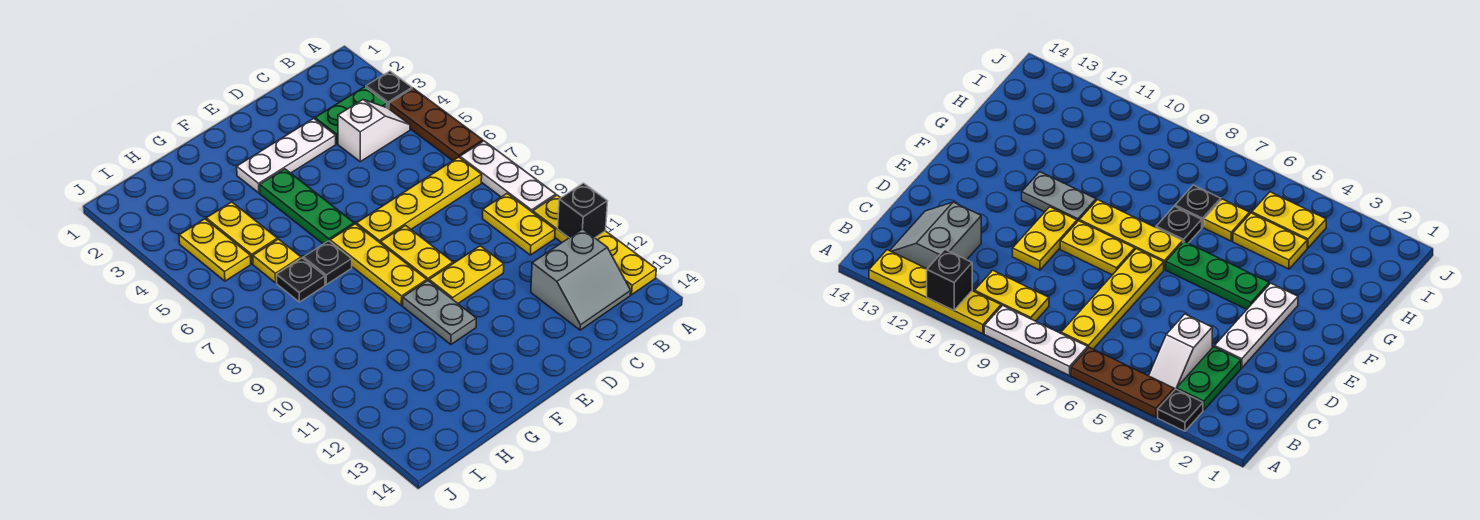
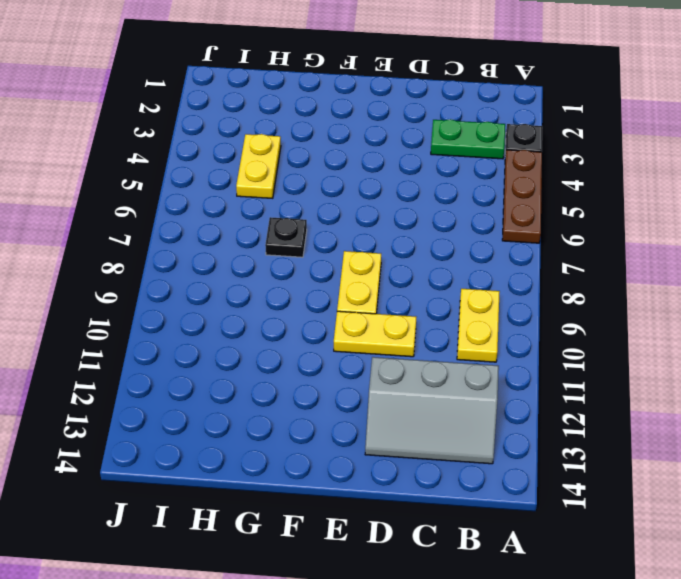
grey 2x3 slope [365,357,499,464] -> grey 2x2 slope [531,229,631,330]
none -> white 1x3 plate [460,141,556,212]
none -> yellow 1x4 plate [533,195,656,295]
none -> white 1x2 slope [338,100,410,162]

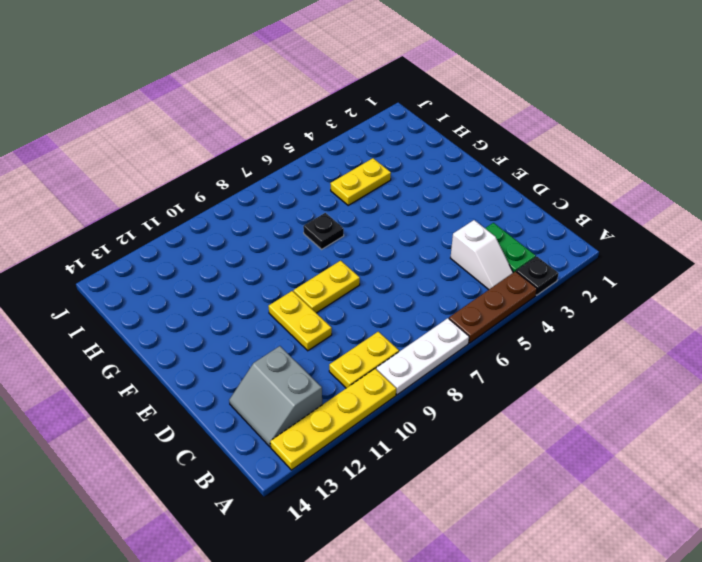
none -> yellow 1x4 plate [357,157,482,243]
none -> white 1x3 plate [237,118,336,193]
none -> green 1x3 plate [260,169,354,244]

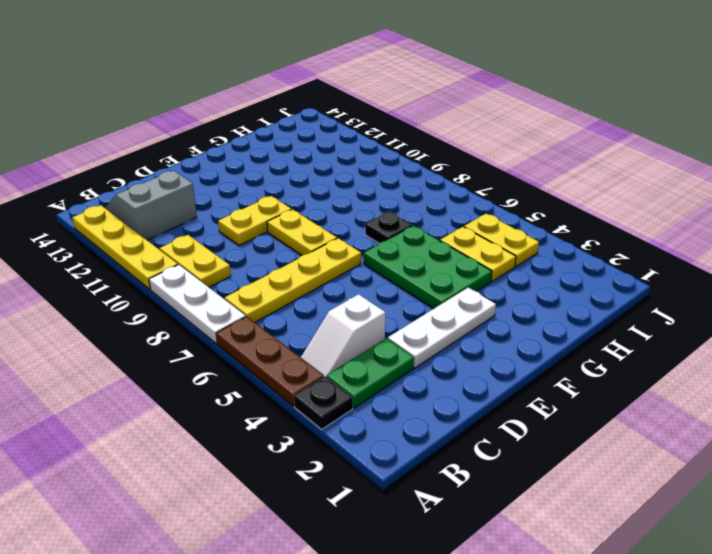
green 2x3 plate [364,226,492,309] -> green 1x3 plate [260,169,354,244]
none -> yellow 1x3 plate [330,224,427,306]
none -> grey 1x2 plate [403,281,476,344]
none -> yellow 1x1 plate [253,239,301,283]

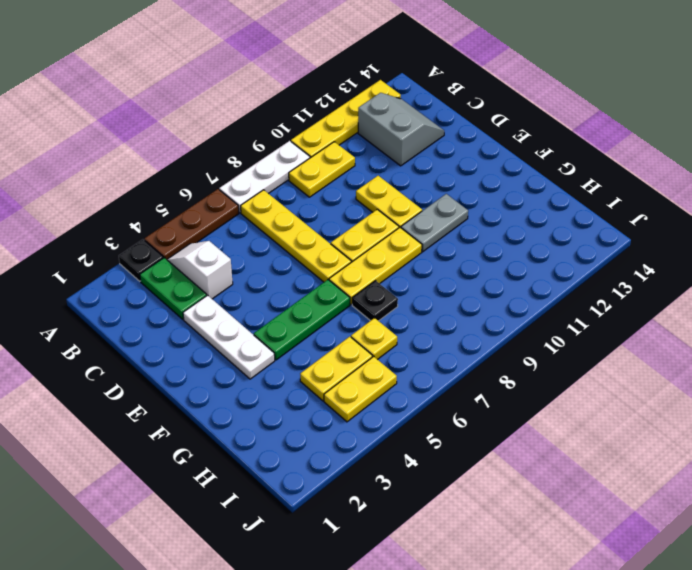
none -> black 1x1 plate [277,258,325,302]
none -> black 1x1 brick [558,183,607,238]

